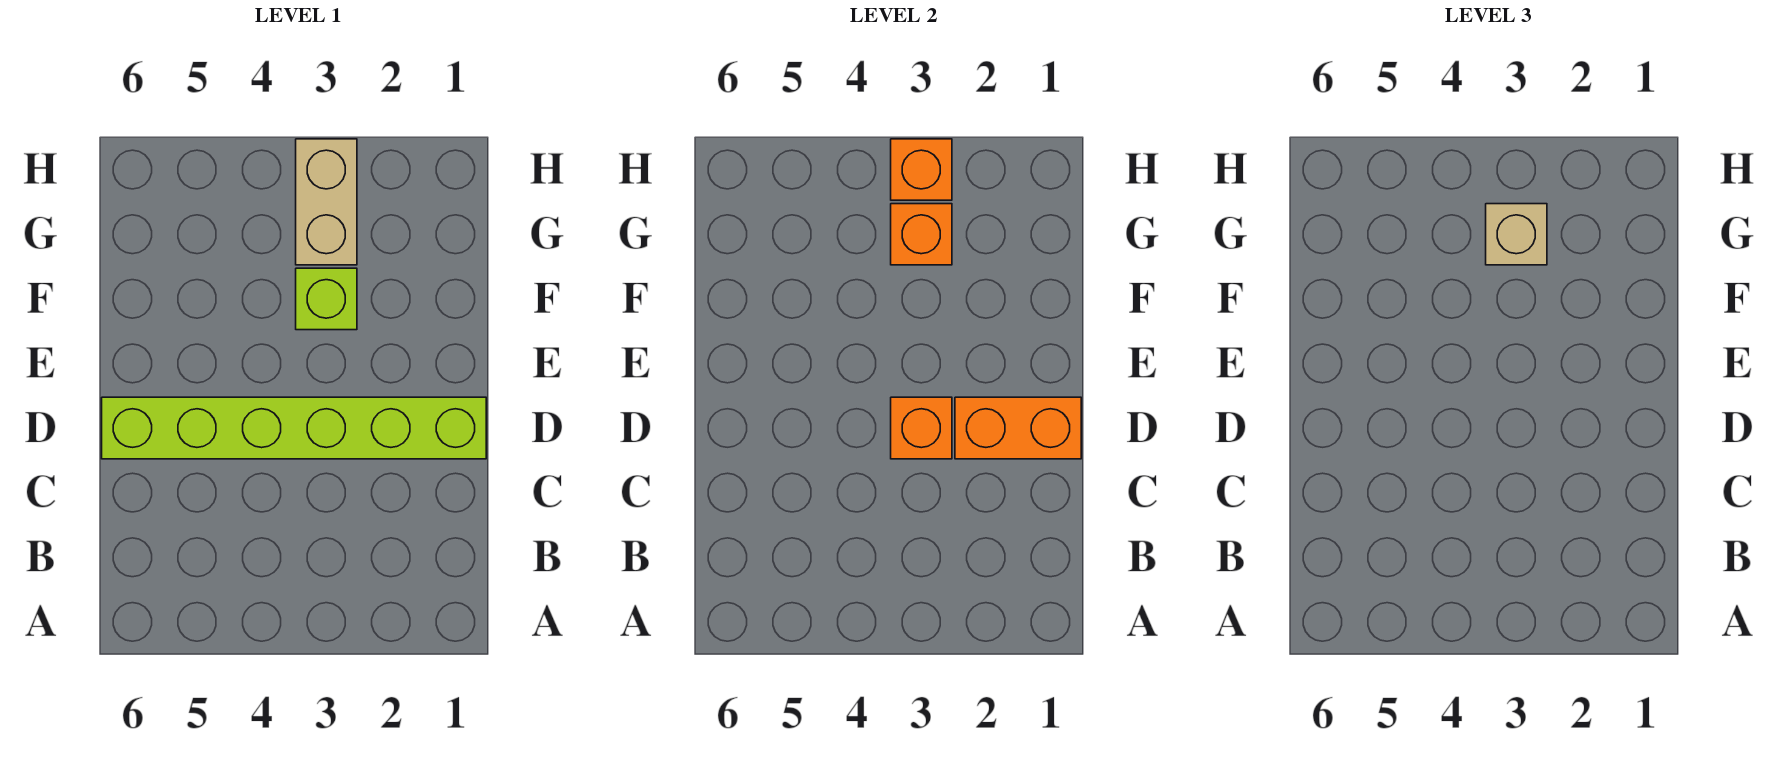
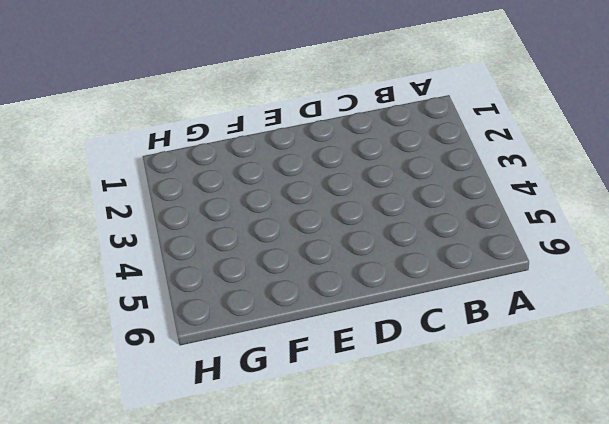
none -> lime 1x6 brick [102,397,486,459]
none -> lime 1x1 brick [296,268,357,330]

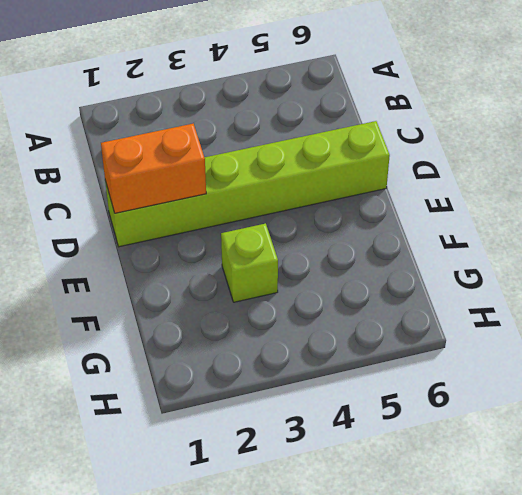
none -> tan 1x2 brick [296,139,357,265]
none -> orange 1x1 brick [891,397,952,459]

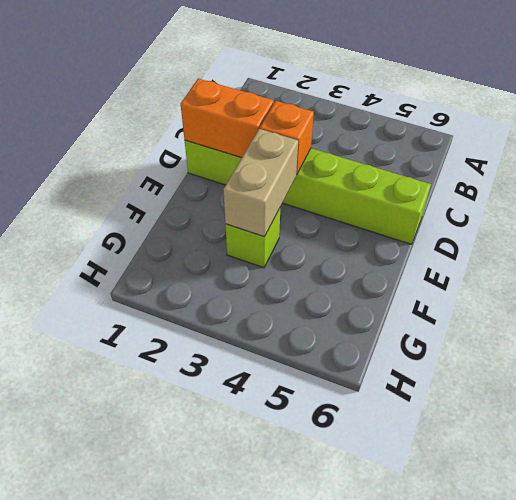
tan 1x2 brick [223,129,298,237] -> tan 1x2 brick moved to [296,139,357,265]
none -> orange 1x1 brick [891,204,952,265]
none -> orange 1x1 brick [891,139,952,200]

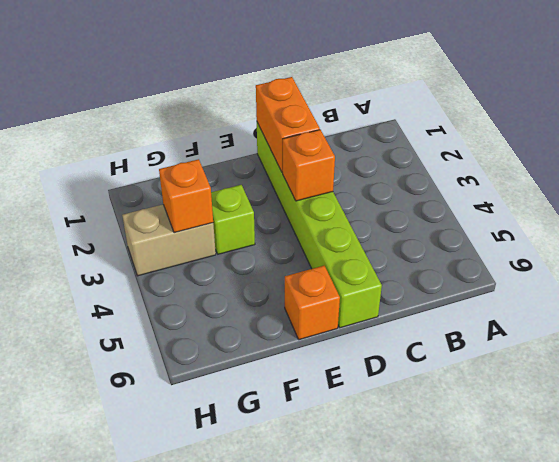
orange 1x1 brick [285,266,340,340] -> orange 1x1 brick moved to [891,139,952,200]
none -> tan 1x1 brick [1486,204,1547,265]

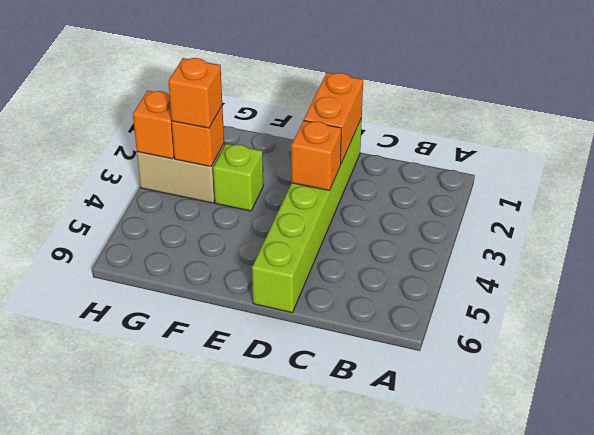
orange 1x1 brick [168,58,222,128] -> tan 1x1 brick [1486,204,1547,265]

